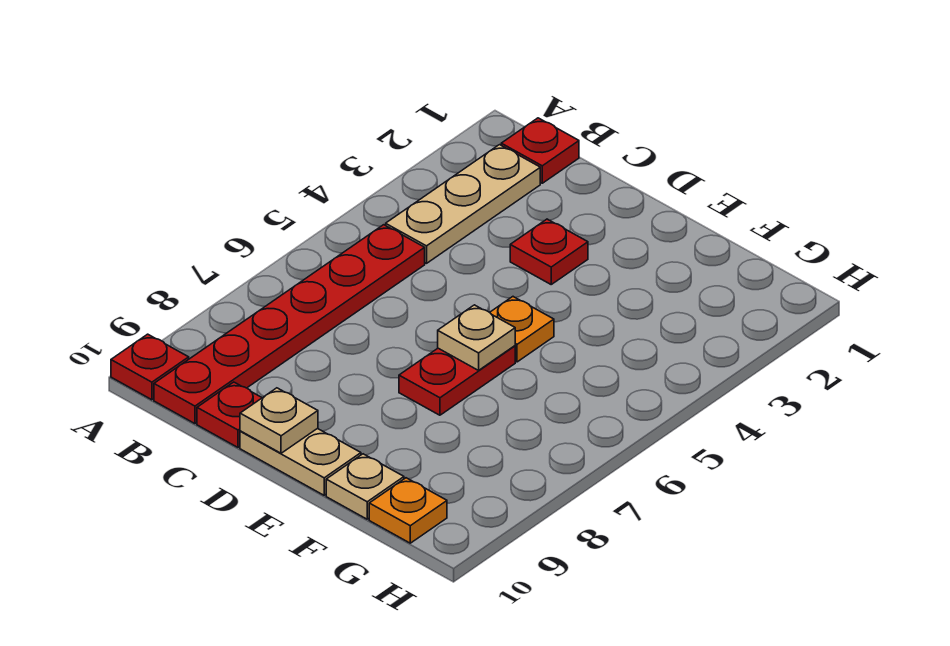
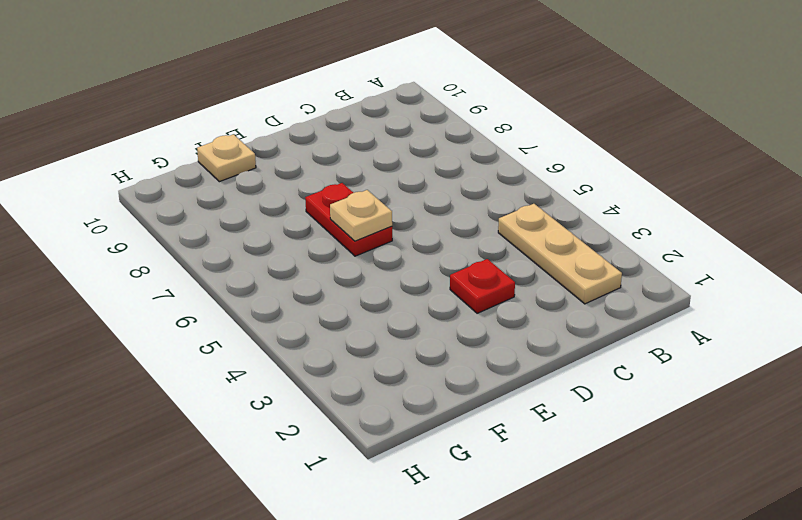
none -> red 1x1 plate [111,334,189,400]
none -> red 1x1 plate [501,118,579,183]
none -> red 1x6 plate [154,225,425,424]

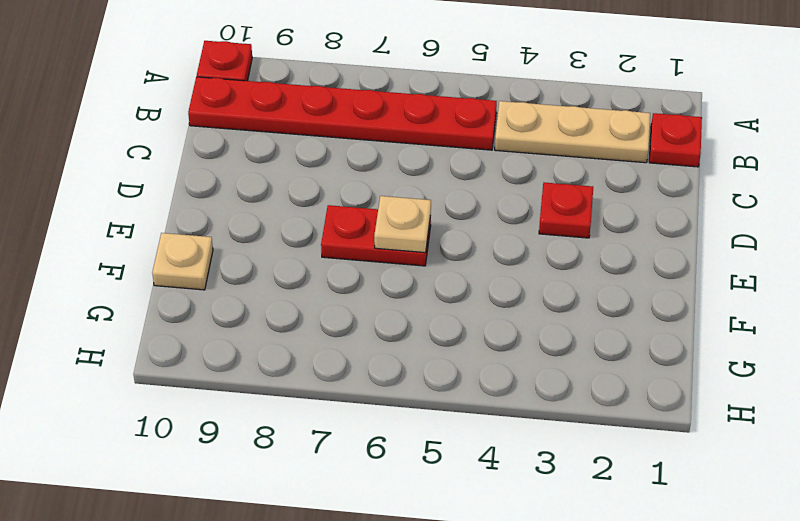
none -> red 1x1 plate [197,382,262,447]
none -> tan 1x2 plate [240,428,361,495]
none -> orange 1x1 plate [490,297,554,362]

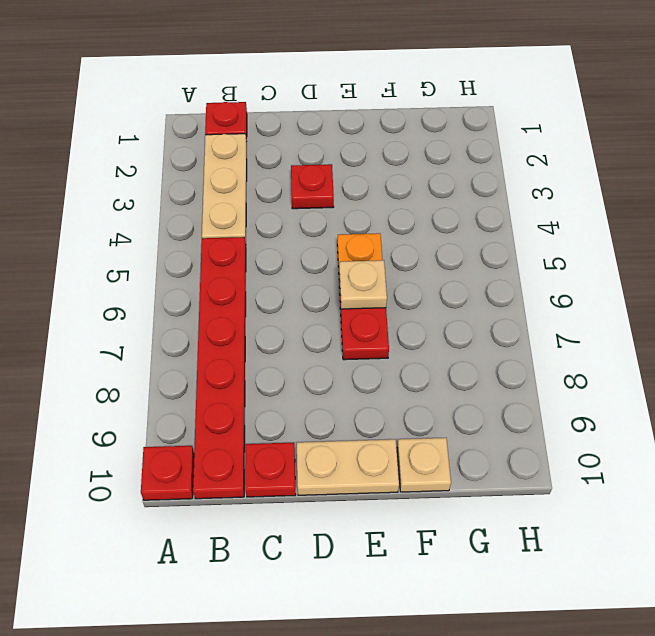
none -> orange 1x1 plate [369,478,447,543]
none -> tan 1x1 plate [240,388,318,453]

